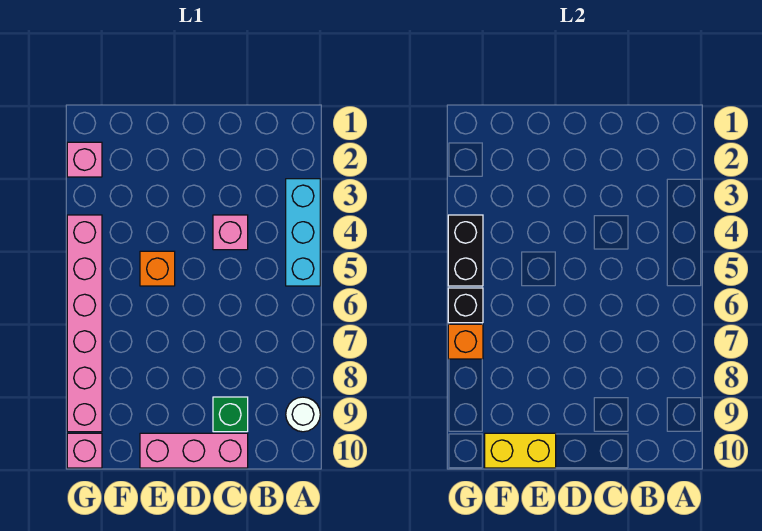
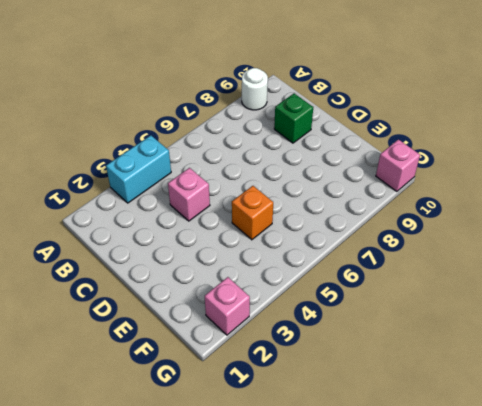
cyan 1x2 brick [106,135,171,203] -> cyan 1x3 brick [286,179,320,286]
none -> pink 1x3 brick [140,433,248,468]
none -> pink 1x6 brick [67,215,102,432]
none -> yellow 1x2 brick [485,433,556,468]

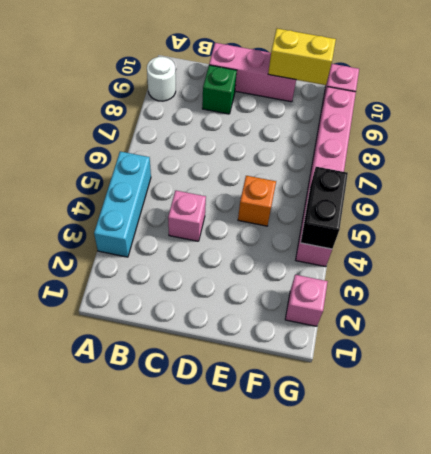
none -> black 1x1 brick [448,288,483,323]
none -> orange 1x1 brick [448,324,483,359]

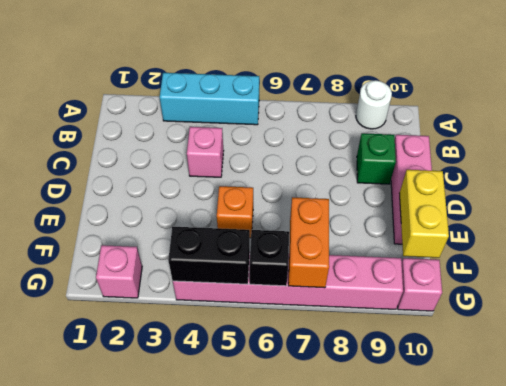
orange 1x2 brick [288,197,329,288] -> orange 1x1 brick [448,324,483,359]

